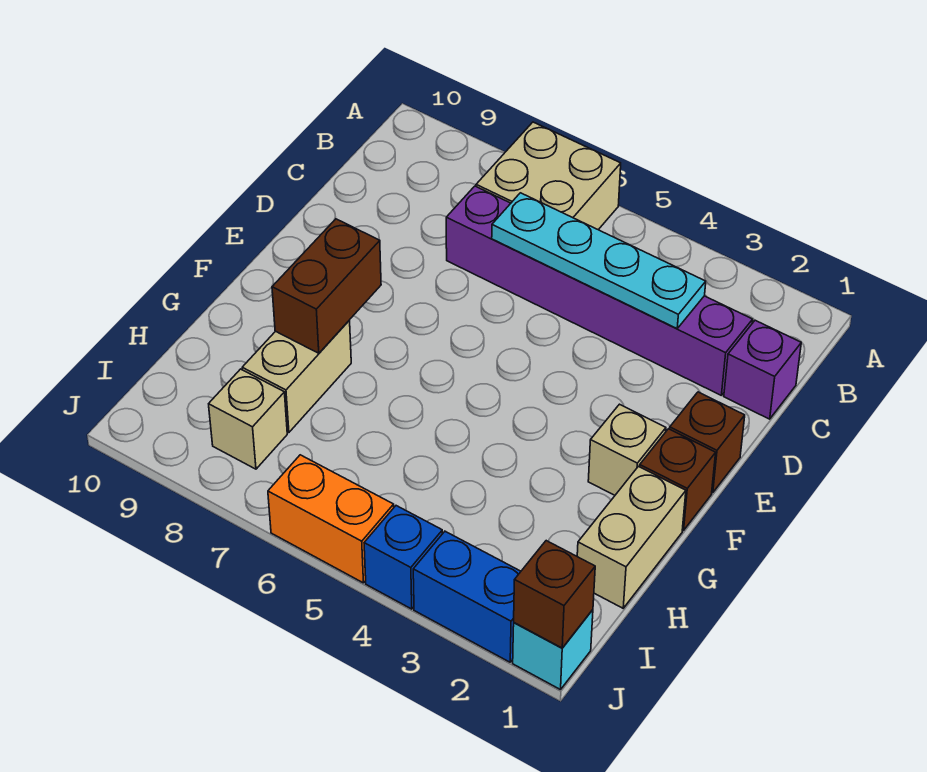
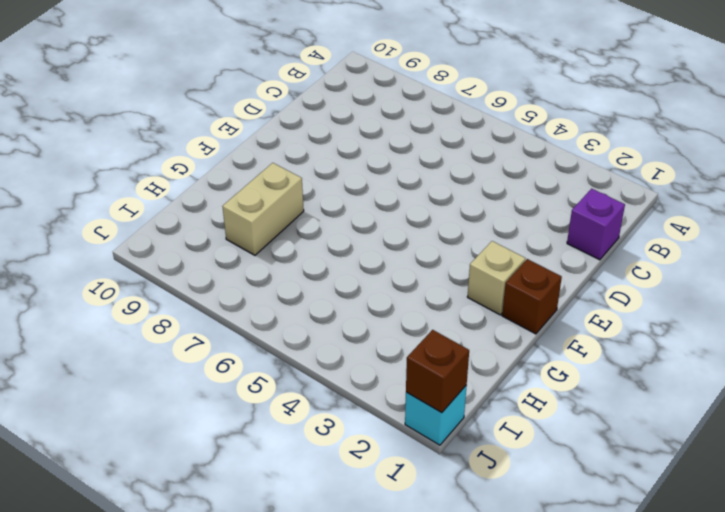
none -> tan 2x2 brick [476,122,621,230]
none -> purple 1x6 brick [446,186,753,395]
none -> brown 1x1 brick [670,392,745,493]

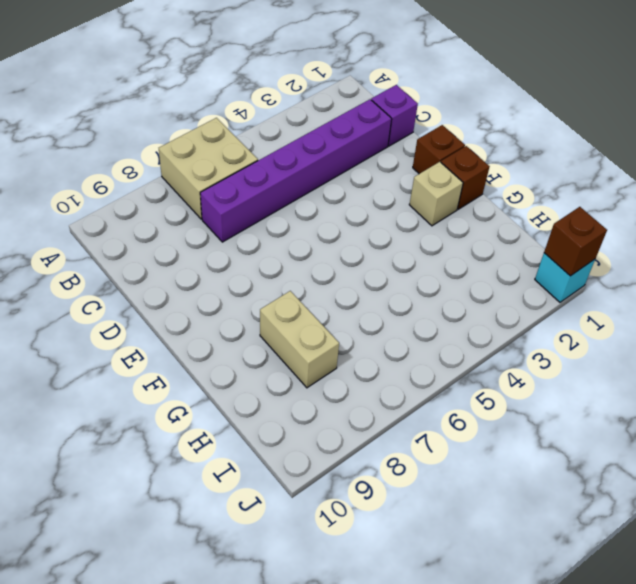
none -> tan 1x2 brick [577,467,686,608]
none -> tan 1x1 brick [209,369,287,469]
none -> blue 1x2 brick [413,531,521,662]

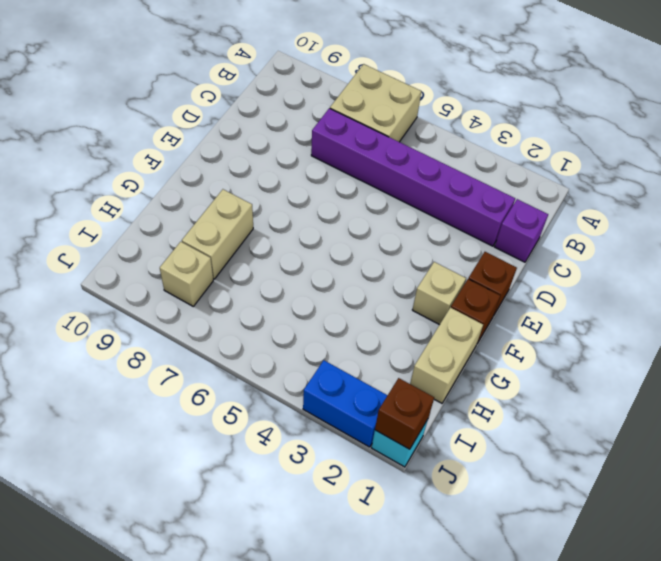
none -> blue 1x1 brick [364,506,442,609]
none -> orange 1x2 brick [268,455,394,583]
none -> cyan 1x4 plate [492,193,706,328]

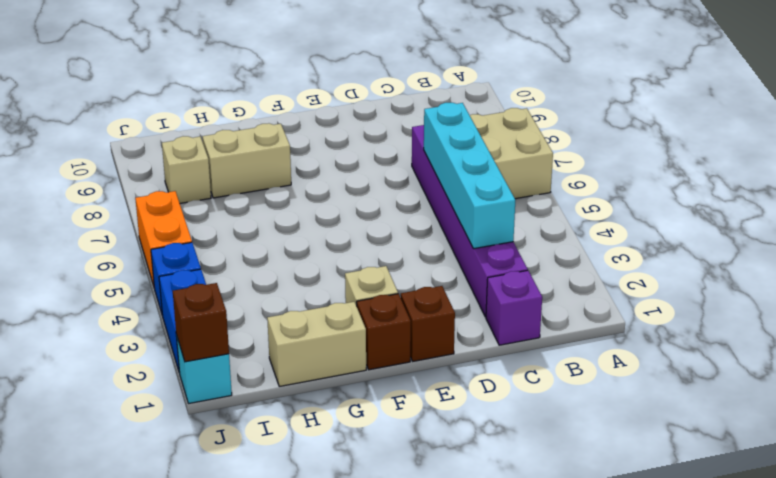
cyan 1x4 brick [424,103,515,249] -> cyan 1x4 plate [492,193,706,328]
none -> brown 1x2 brick [272,219,381,353]

